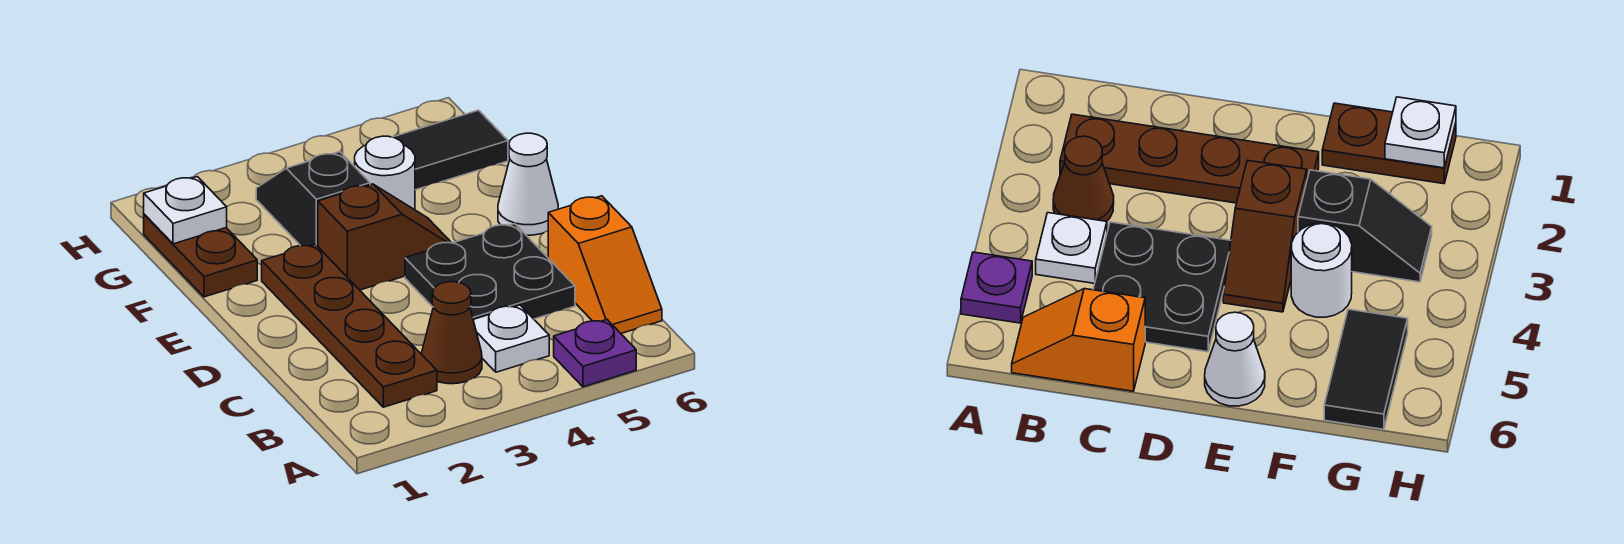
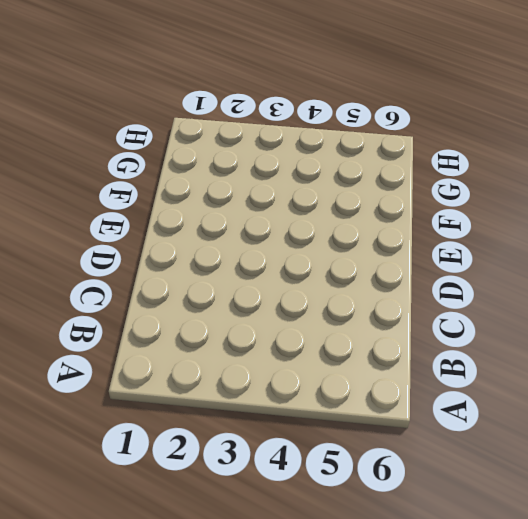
none -> purple 1x1 plate [554,320,636,387]
none -> brown 1x4 plate [262,244,437,407]
none -> brown 1x1 cone [421,282,482,384]

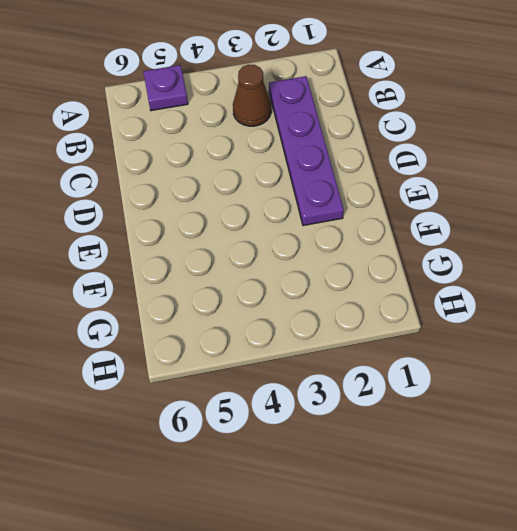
purple 1x4 plate [269,76,344,226] -> brown 1x4 plate [262,244,437,407]
none -> white 1x1 plate [473,305,549,372]
none -> orange 1x2 slope [548,196,662,333]
none -> black 2x2 plate [405,224,575,319]

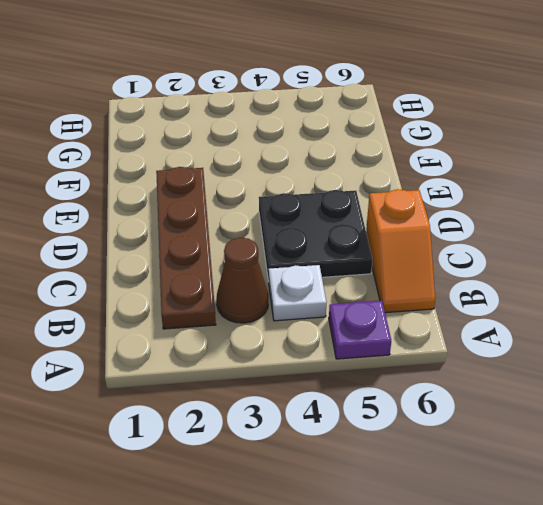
none -> brown 1x2 slope [318,184,451,290]
none -> white 1x1 cone [498,133,558,235]
none -> brown 1x2 plate [144,214,257,297]

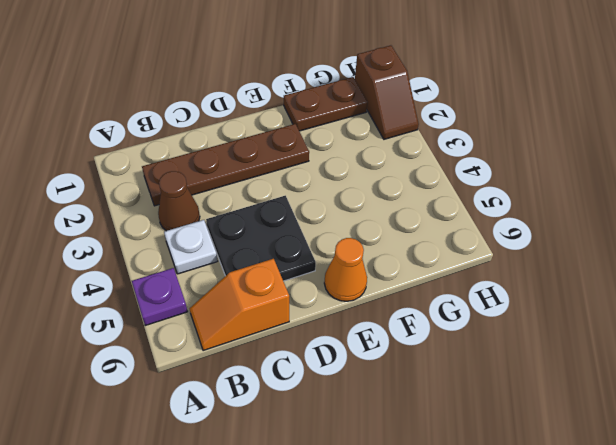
orange 1x1 cone [324,238,367,301] -> white 1x1 cone [498,133,558,235]
brown 1x2 slope [355,45,419,139] -> brown 1x2 slope moved to [318,184,451,290]
none -> black 1x2 slope [256,152,370,246]
none -> white 1x1 round brick [355,136,415,210]
none -> black 1x2 tile [393,110,508,190]

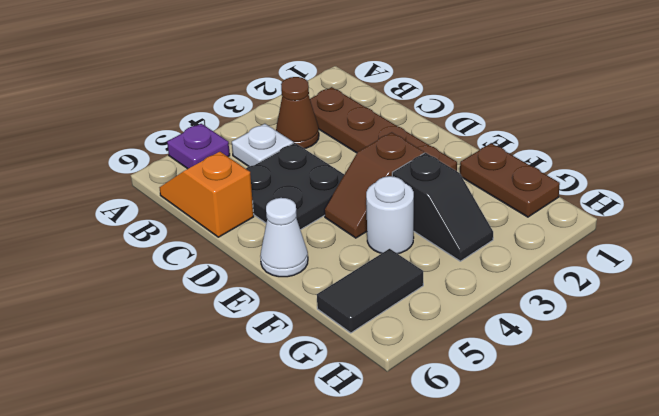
none -> white 1x1 plate [144,177,227,244]

